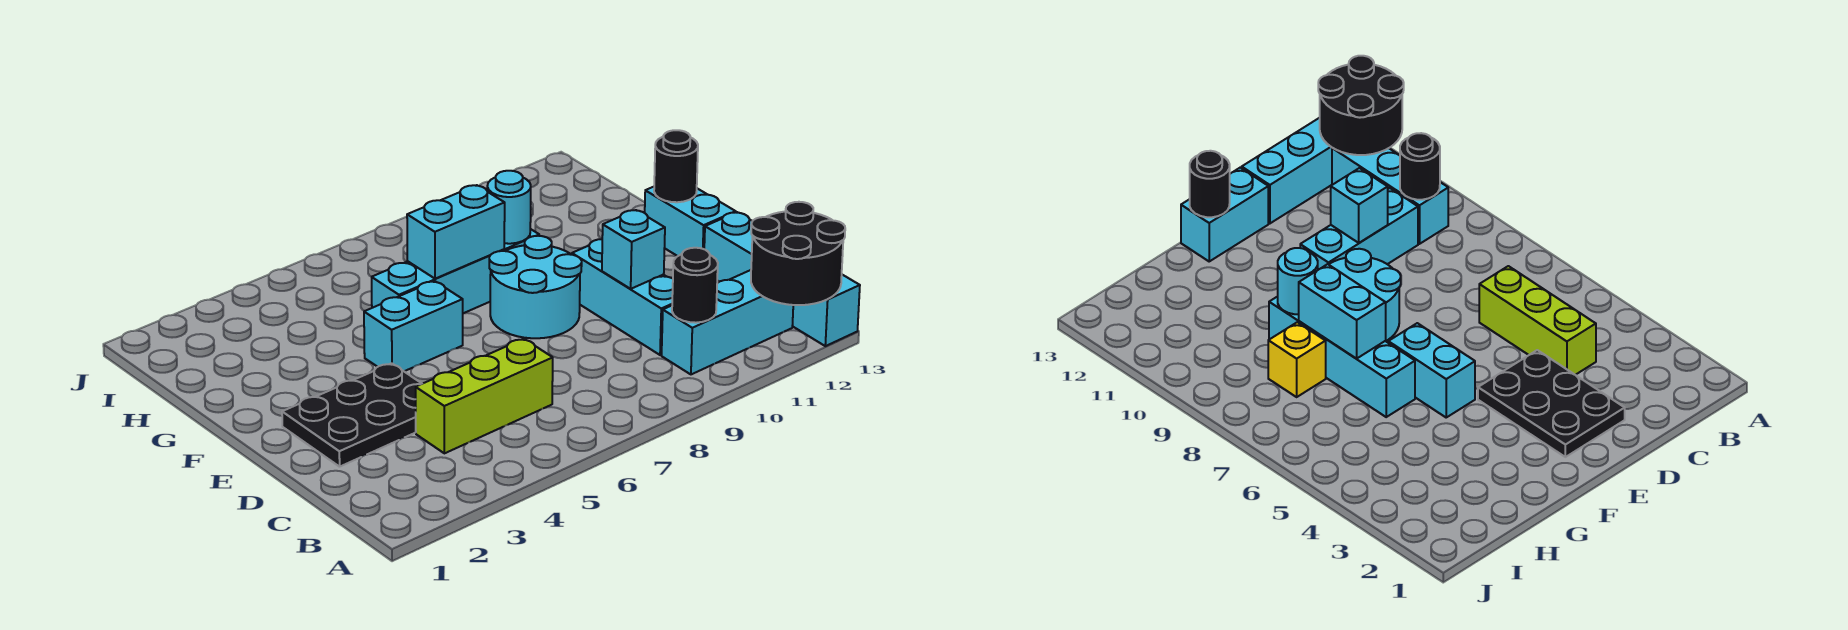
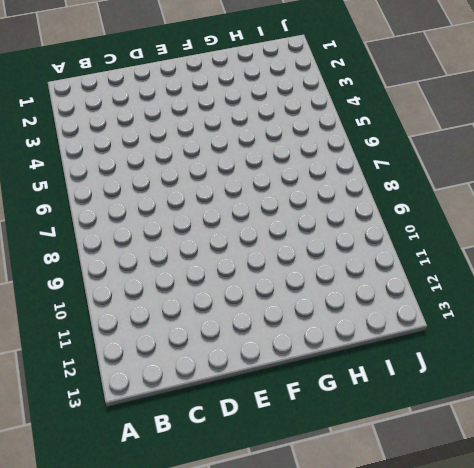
none -> cyan 1x4 brick [704,212,860,346]
none -> cyan 1x3 brick [662,270,793,374]
none -> lime 1x3 brick [416,339,553,453]

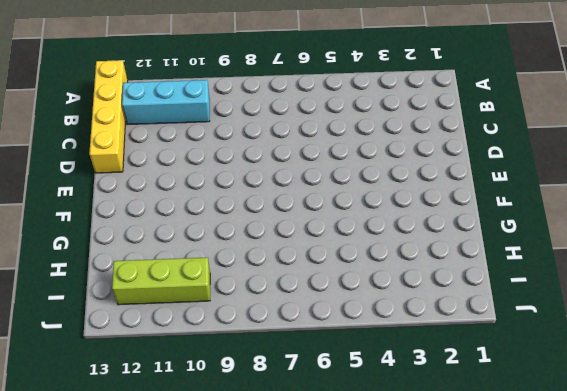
yellow 1x4 brick [89,60,128,173] -> cyan 1x4 brick [704,212,860,346]
lime 1x3 brick [112,257,210,305] -> lime 1x3 brick moved to [416,339,553,453]
none -> cyan 1x3 brick [572,239,673,355]
none -> black 2x3 plate [282,363,422,467]
none -> cyan 2x2 round brick [489,236,582,338]

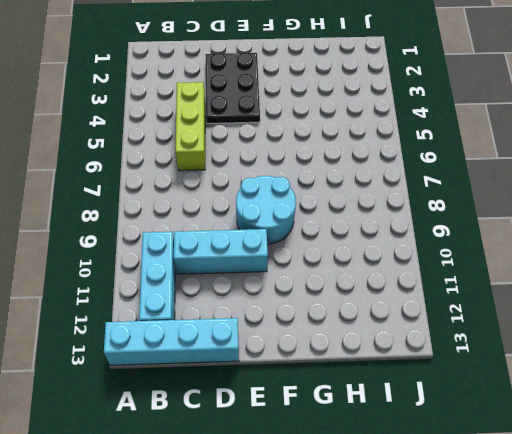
none -> cyan 1x2 brick [645,187,736,256]
none -> cyan 1x2 brick [364,281,463,371]
none -> cyan 1x4 brick [372,229,539,313]

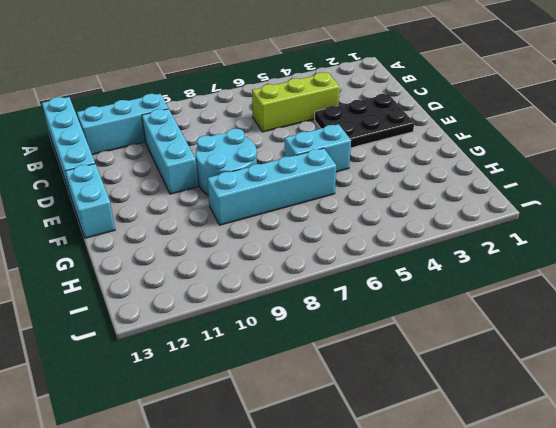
none -> yellow 1x1 brick [1268,322,1326,397]
none -> black 2x2 round brick [751,202,845,305]
none -> black 1x1 round brick [672,248,718,323]

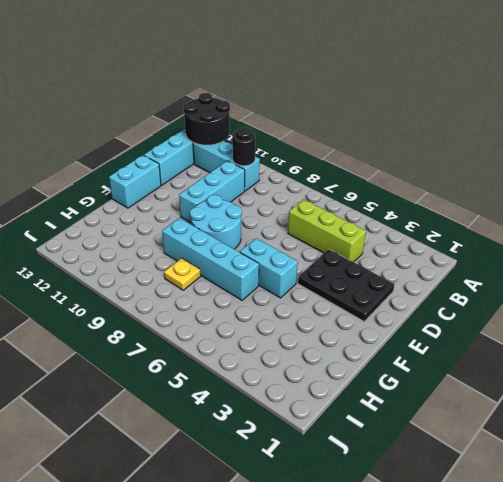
yellow 1x1 plate [164,258,201,290] -> yellow 1x1 brick [1268,322,1326,397]
none -> cyan 1x1 brick [602,210,665,289]
none -> black 1x1 round brick [654,130,698,202]
none -> cyan 1x2 brick [407,185,505,279]

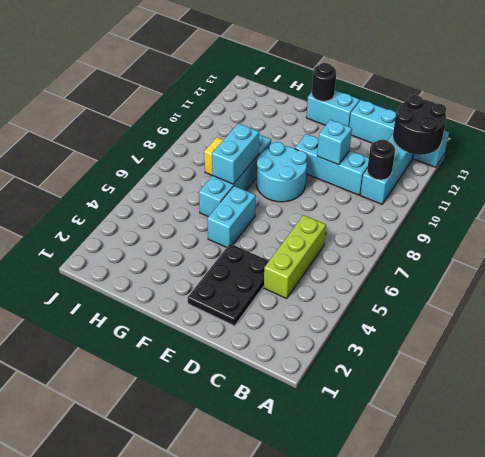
none -> cyan 1x1 round brick [487,171,531,244]

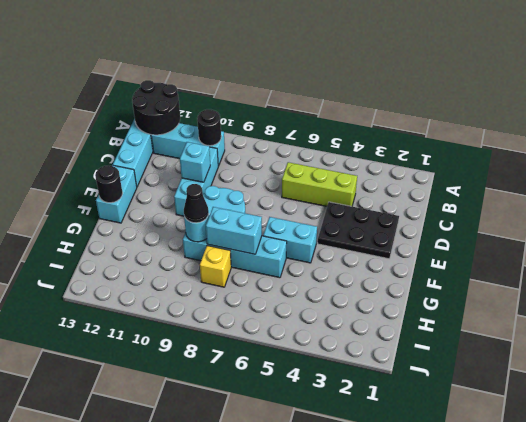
black 1x1 cone [184,184,209,223] -> none

